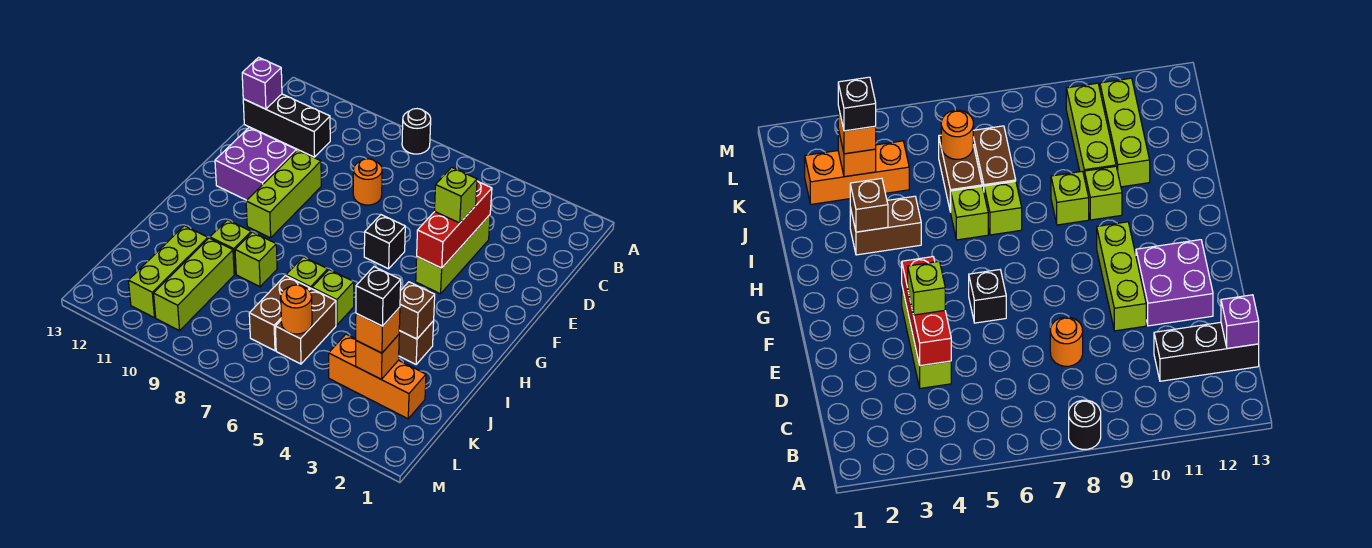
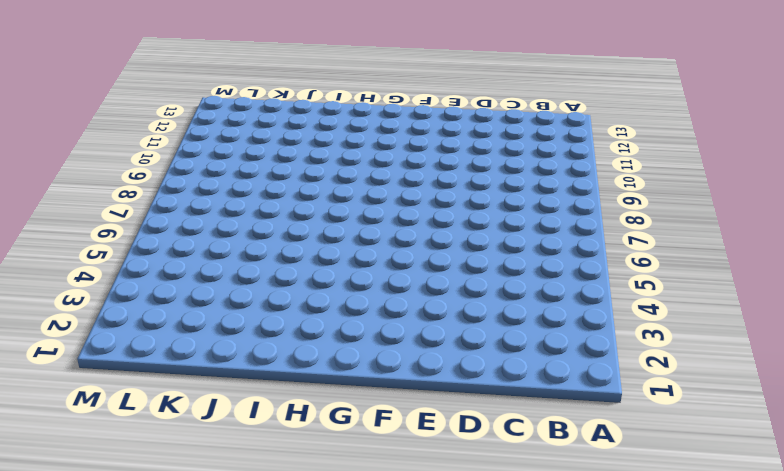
none -> black 1x1 round brick [402,109,431,154]
none -> black 1x3 brick [243,94,330,157]
none -> lime 1x3 brick [416,215,490,294]

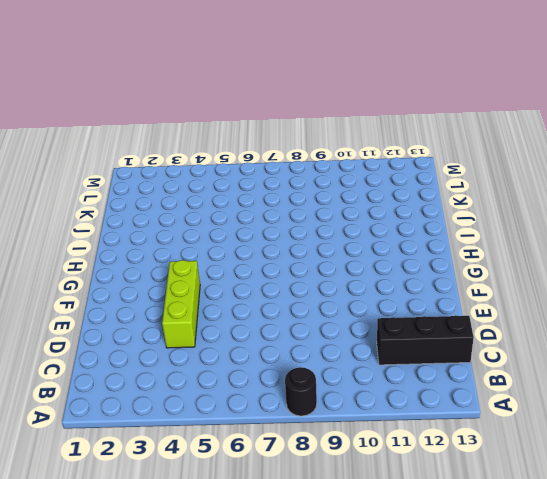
none -> orange 1x1 round brick [353,159,382,205]
none -> lime 1x3 brick [246,150,321,238]
none -> purple 2x2 brick [215,127,296,200]

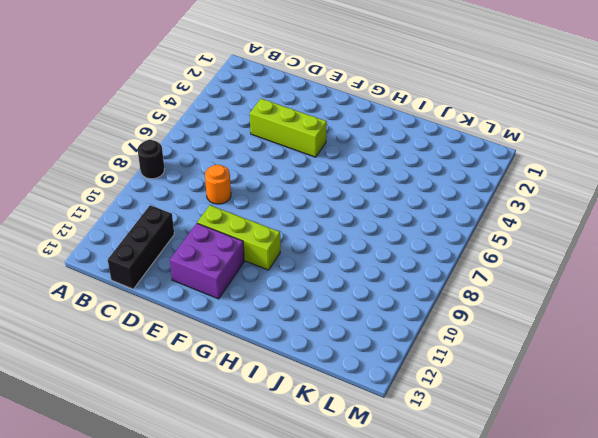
none -> black 1x1 brick [364,215,405,269]
none -> brown 1x2 brick [399,321,434,364]
none -> lime 1x1 brick [312,270,354,325]

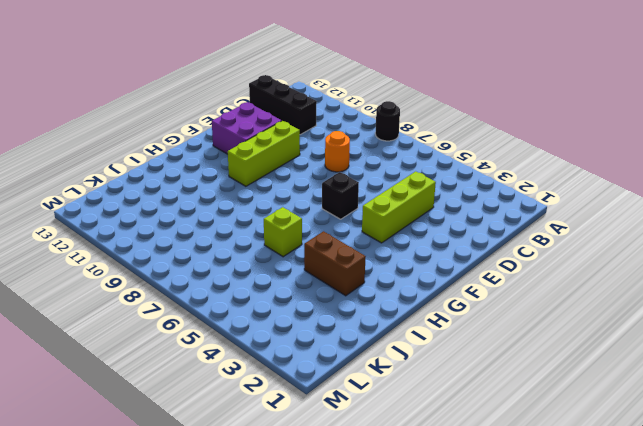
none -> lime 1x1 brick [286,257,328,289]
none -> lime 1x1 brick [235,232,277,287]
none -> lime 1x1 brick [210,220,251,274]

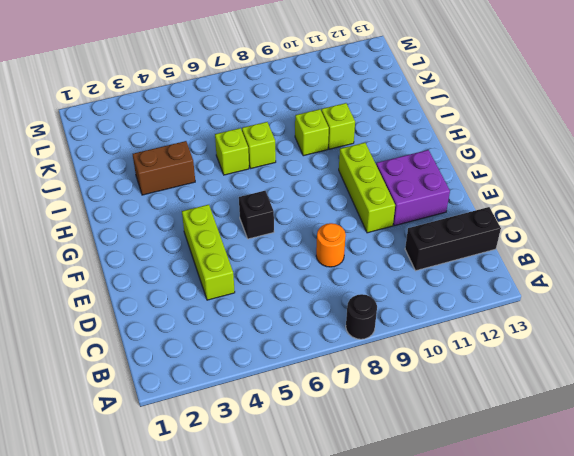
none -> brown 1x2 brick [275,289,336,364]
none -> brown 1x2 brick [249,276,310,351]
none -> lime 1x3 brick [154,238,234,331]

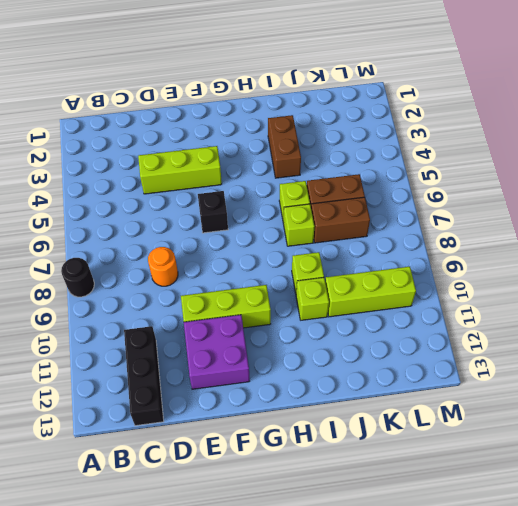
none -> lime 1x3 brick [128,226,208,318]
none -> orange 1x3 brick [329,334,426,419]
none -> purple 1x1 brick [242,57,282,109]

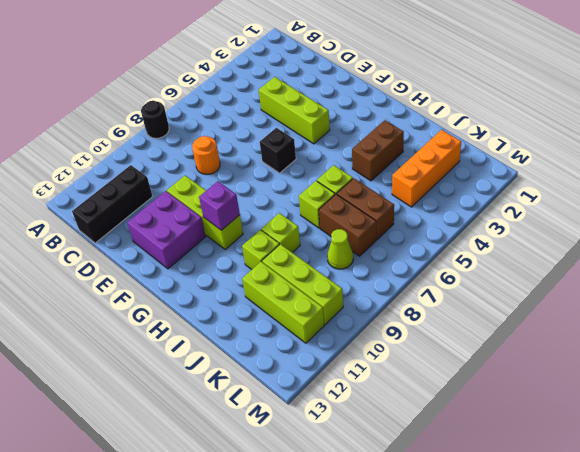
purple 1x1 brick [199,181,240,230] -> purple 1x1 brick moved to [242,57,282,109]
lime 1x1 cone [327,229,353,269] -> none
none -> red 1x3 brick [417,181,492,268]
none -> brown 1x1 brick [399,282,435,339]
none -> orange 1x1 brick [356,335,399,379]

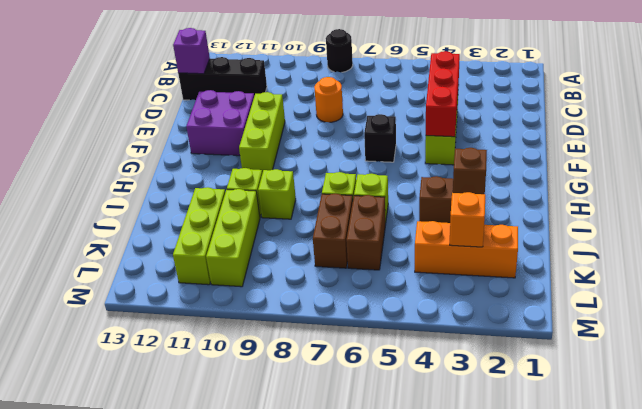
none -> orange 1x1 round brick [281,285,312,334]
none -> lime 1x1 brick [435,167,477,223]
none -> orange 1x1 brick [356,307,400,353]

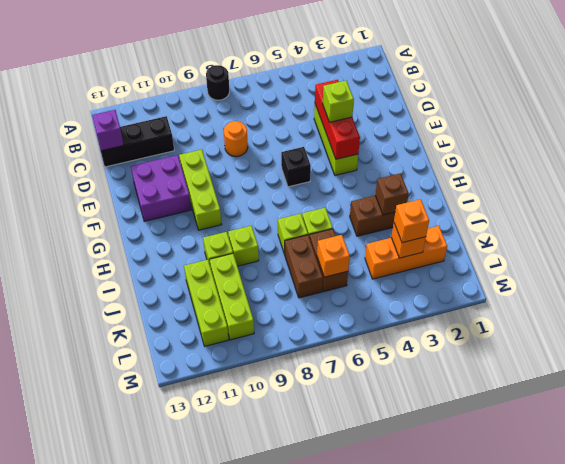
orange 1x1 brick [317,235,350,277] -> orange 1x1 round brick [281,285,312,334]
none -> black 1x1 brick [356,267,401,326]

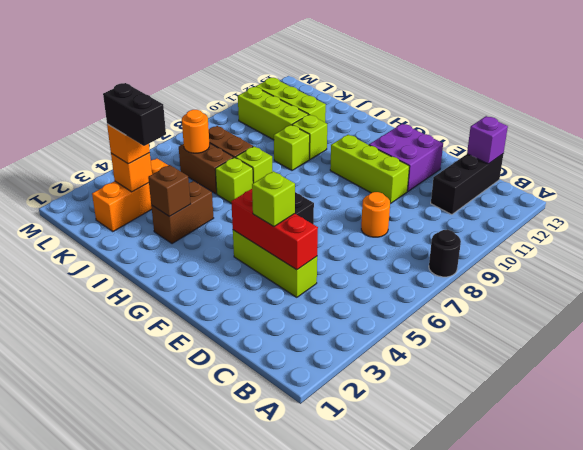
black 1x2 brick [103,83,166,146] -> black 1x1 brick [356,267,401,326]

